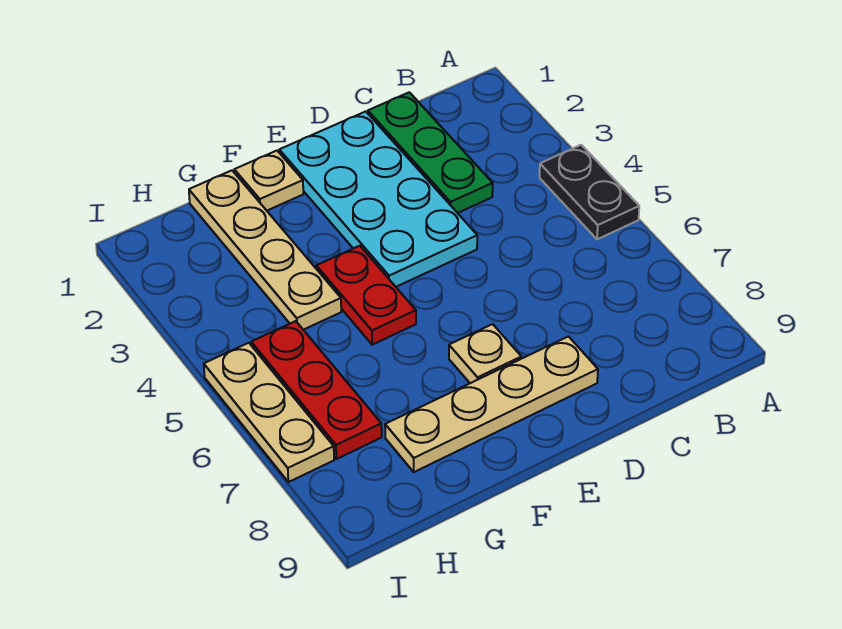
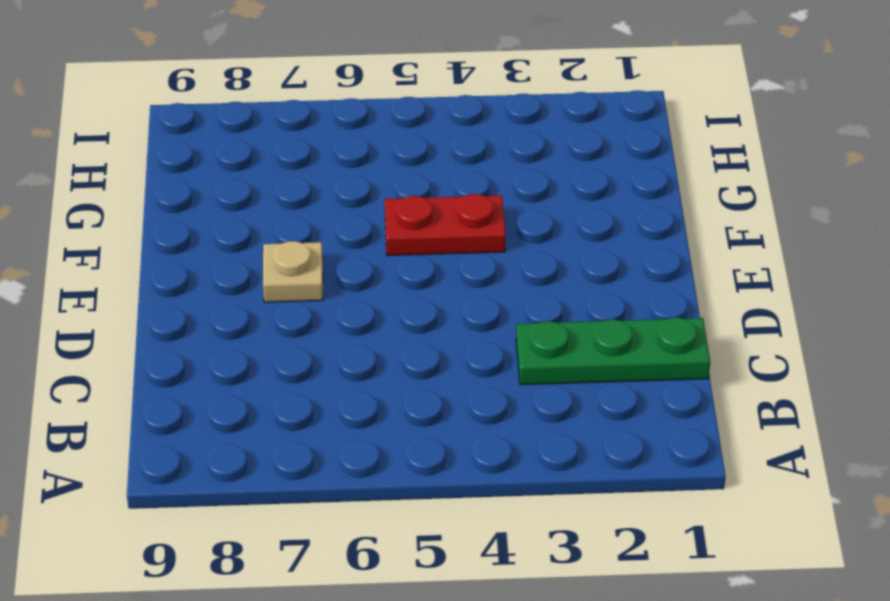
none -> black 1x2 plate [540,145,639,239]
none -> cyan 2x4 plate [279,111,477,287]

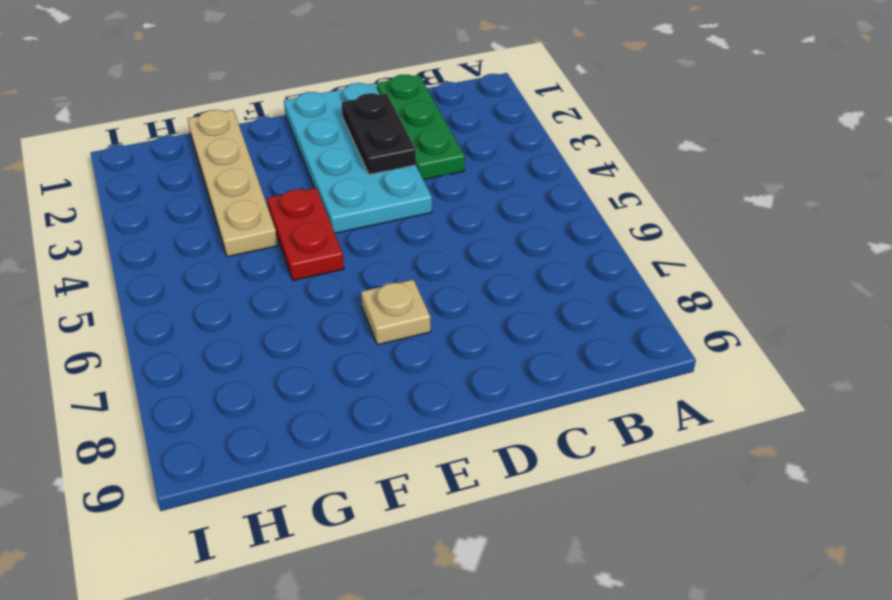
black 1x2 plate [342,93,416,175] -> black 1x2 plate moved to [540,145,639,239]
none -> tan 1x4 plate [385,336,598,472]
none -> tan 1x1 plate [234,151,303,211]

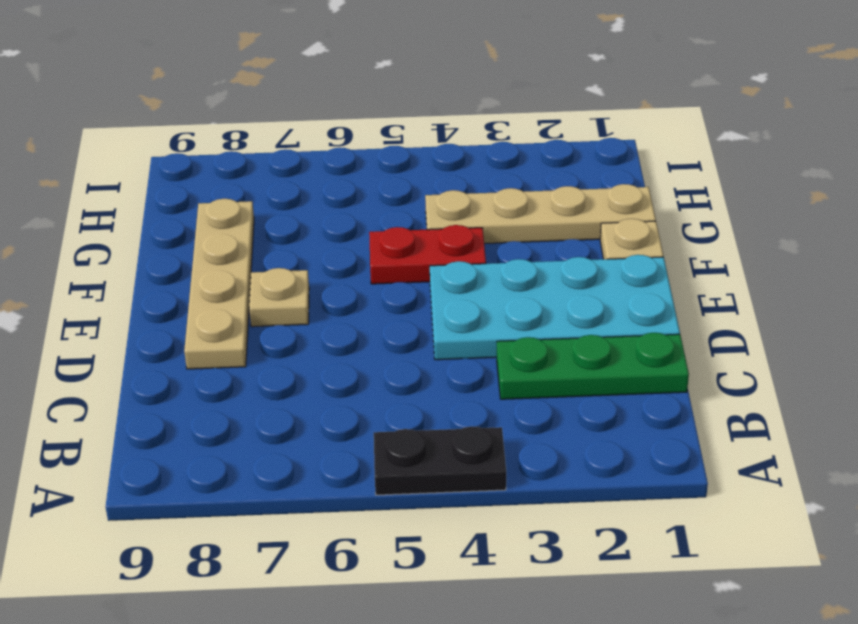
none -> red 1x3 plate [251,321,382,459]
none -> tan 1x3 plate [204,343,334,482]

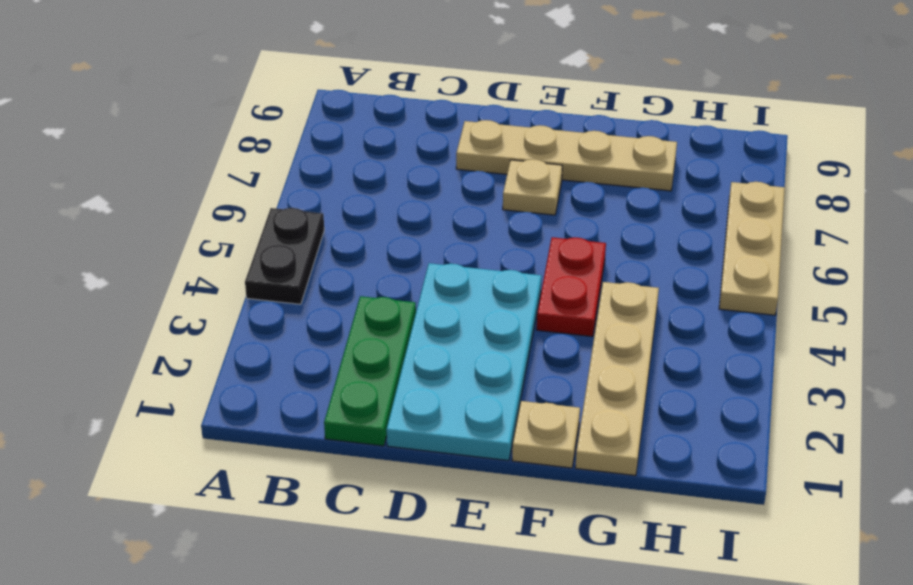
none -> red 1x3 plate [251,321,382,459]

